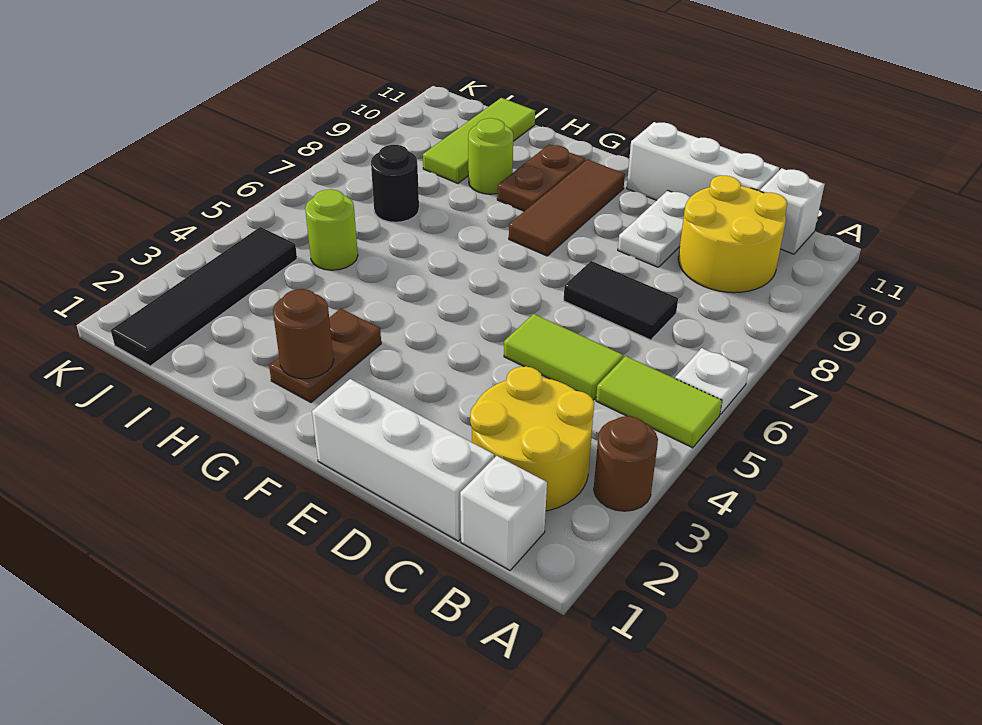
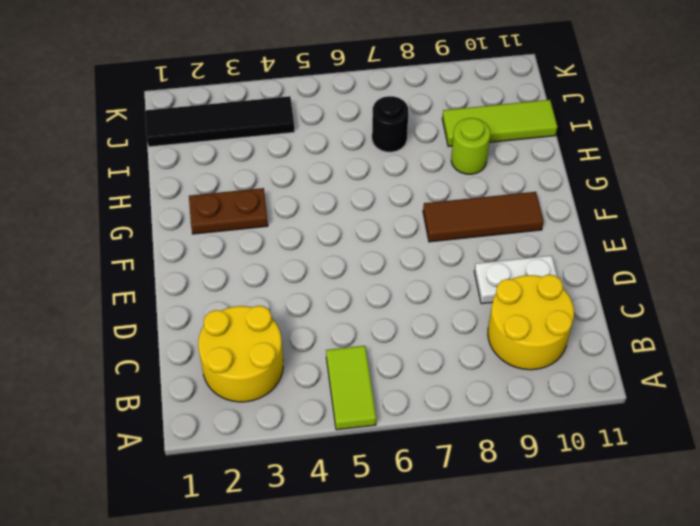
none -> brown 1x1 round brick [594,416,658,511]
none -> white 1x1 plate [675,348,749,414]
none -> white 1x1 brick [460,456,547,570]

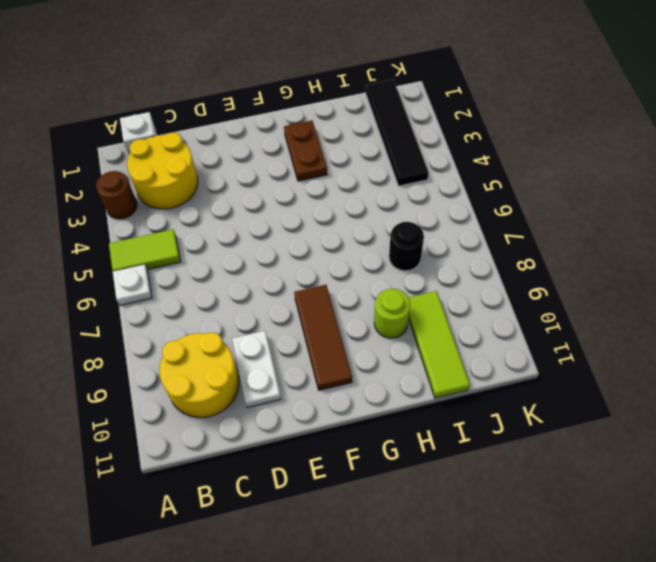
none -> white 1x1 brick [760,168,825,254]
none -> white 1x3 brick [312,379,494,541]
none -> lime 1x2 tile [504,314,623,400]

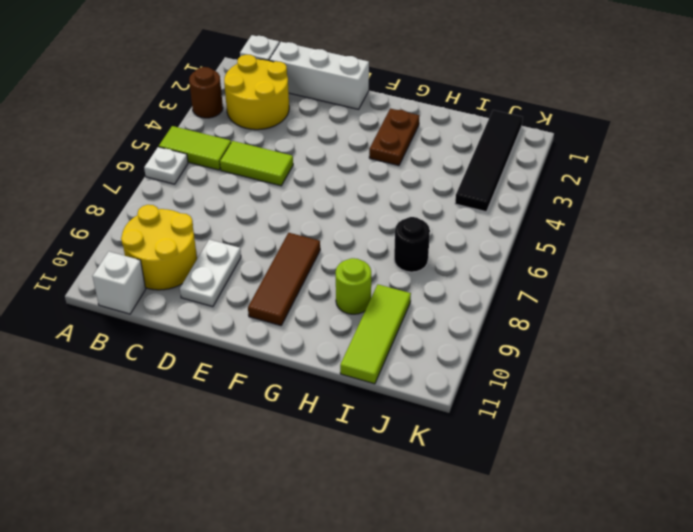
none -> black 1x2 tile [564,261,678,340]
none -> white 1x3 brick [627,122,779,200]
none -> brown 1x2 plate [497,145,585,211]

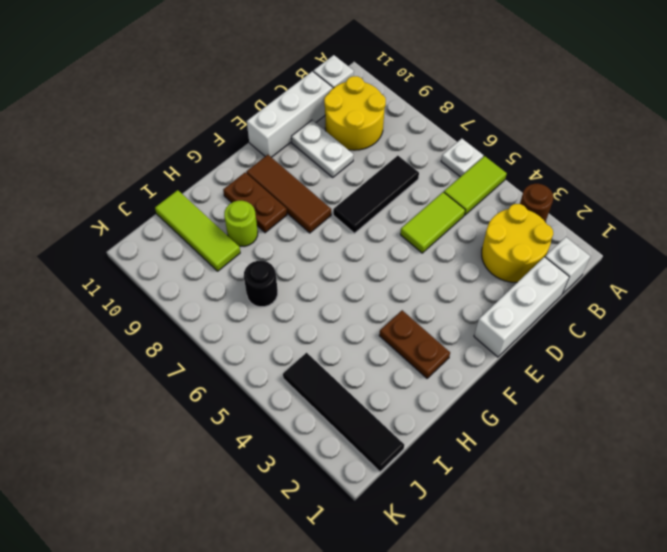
black 1x3 tile [333,156,419,233] -> black 1x2 tile [564,261,678,340]
none -> lime 1x1 round brick [305,189,358,270]
none -> brown 1x1 round brick [273,289,334,379]

